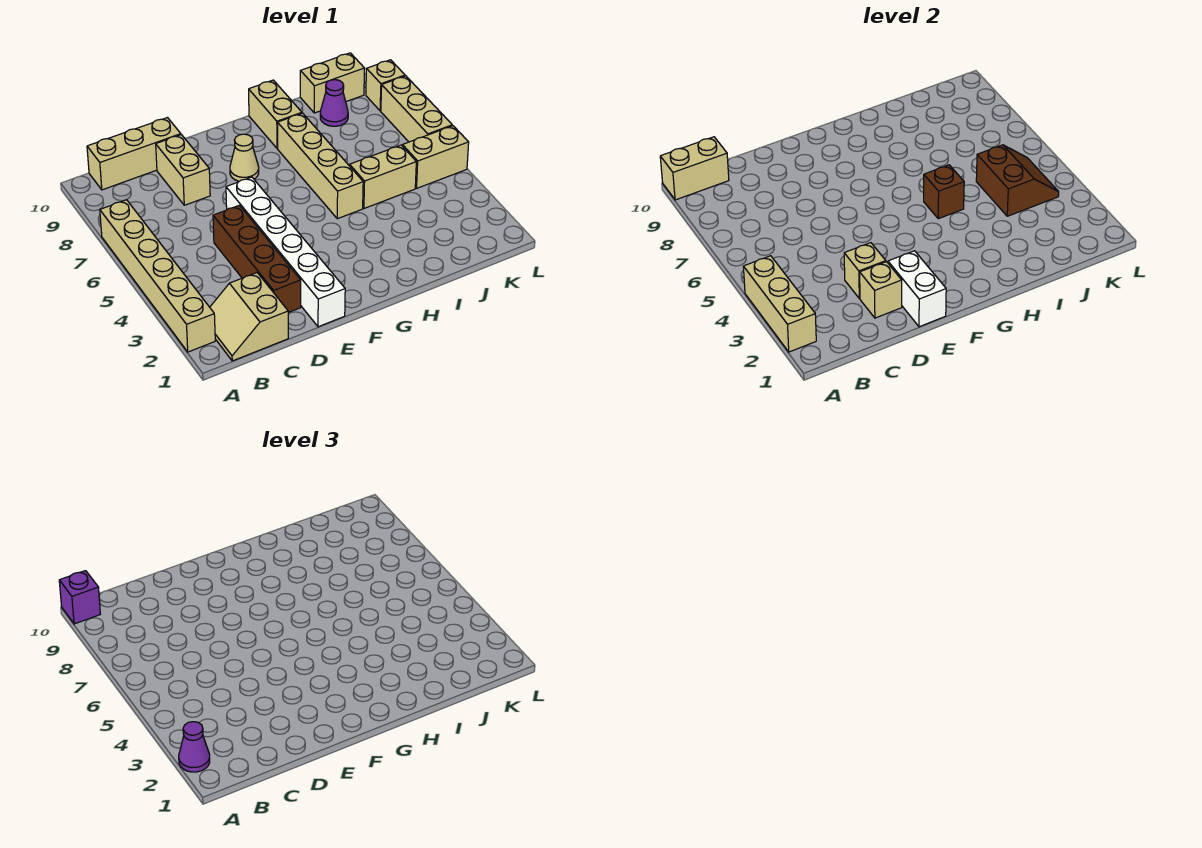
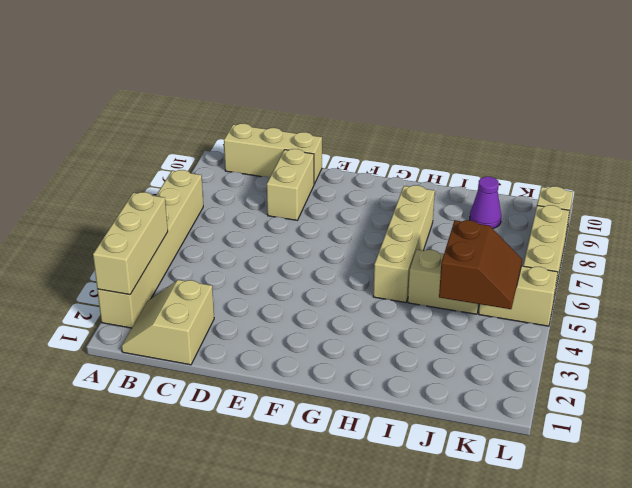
none -> brown 1x4 brick [213,205,301,313]
none -> white 1x6 brick [226,177,345,327]
none -> tan 1x1 cone [230,134,259,181]

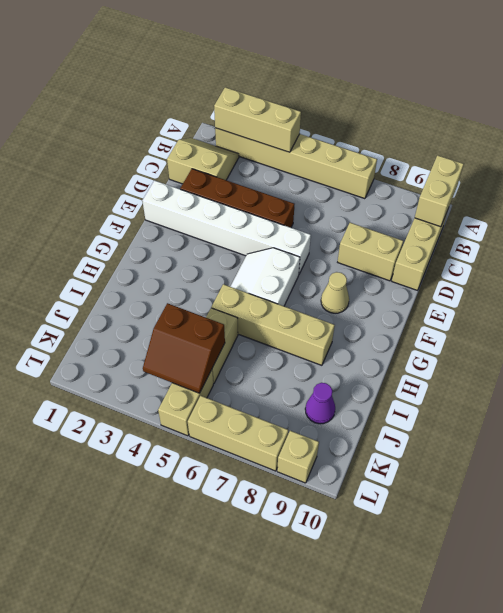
white 2x2 slope [230,248,300,306] -> none
none -> tan 1x2 brick [249,80,302,149]
none -> tan 1x2 brick [300,53,365,113]
none -> tan 1x1 brick [860,262,902,318]

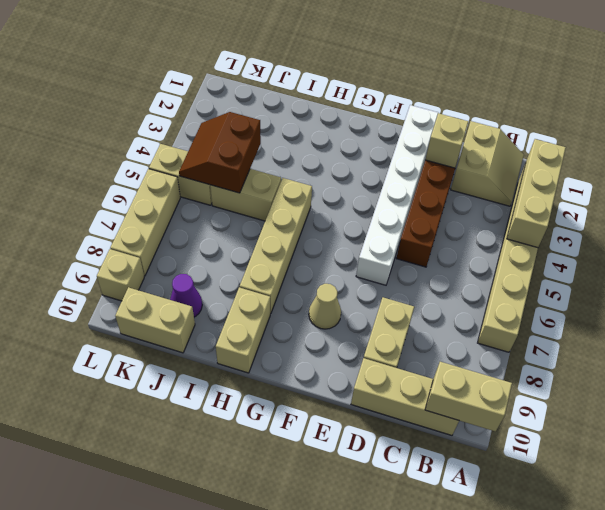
none -> tan 1x1 brick [844,243,886,299]
none -> white 1x2 brick [888,251,946,327]
none -> brown 1x1 brick [924,165,964,219]

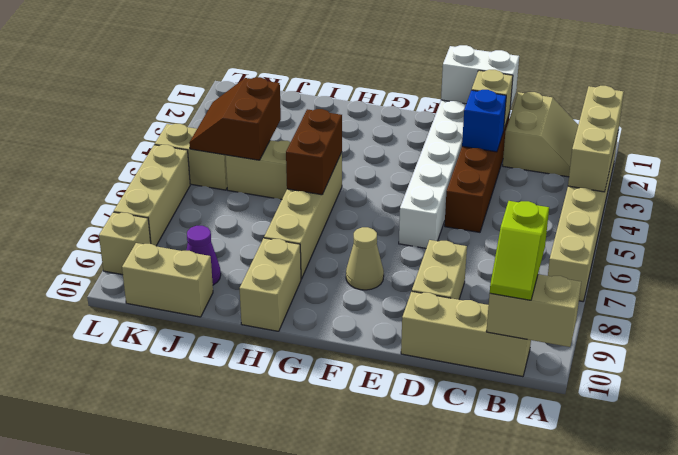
lime 1x2 slope [490,201,549,300] -> none
white 1x2 brick [441,45,519,109] -> white 1x2 brick turned to [888,251,946,327]
blue 1x1 brick [462,90,506,152] -> tan 1x1 brick [844,243,886,299]
brown 1x2 brick [286,109,342,195] -> brown 1x1 brick [924,165,964,219]
none -> purple 1x1 cone [179,722,210,772]
none -> purple 1x1 brick [59,571,100,624]

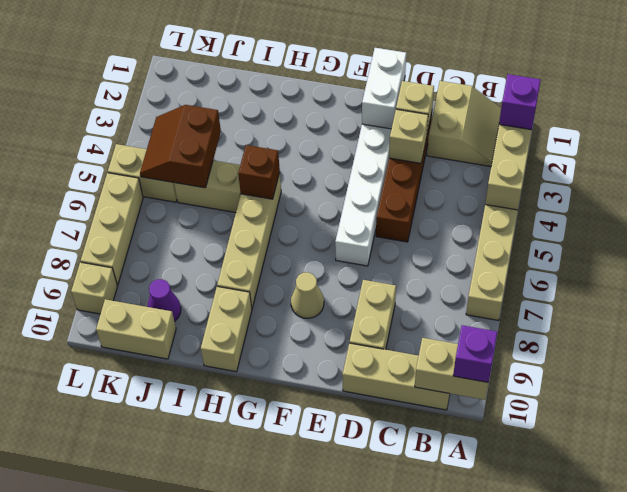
purple 1x1 brick [499,74,541,130] -> purple 1x1 cone [179,722,210,772]

